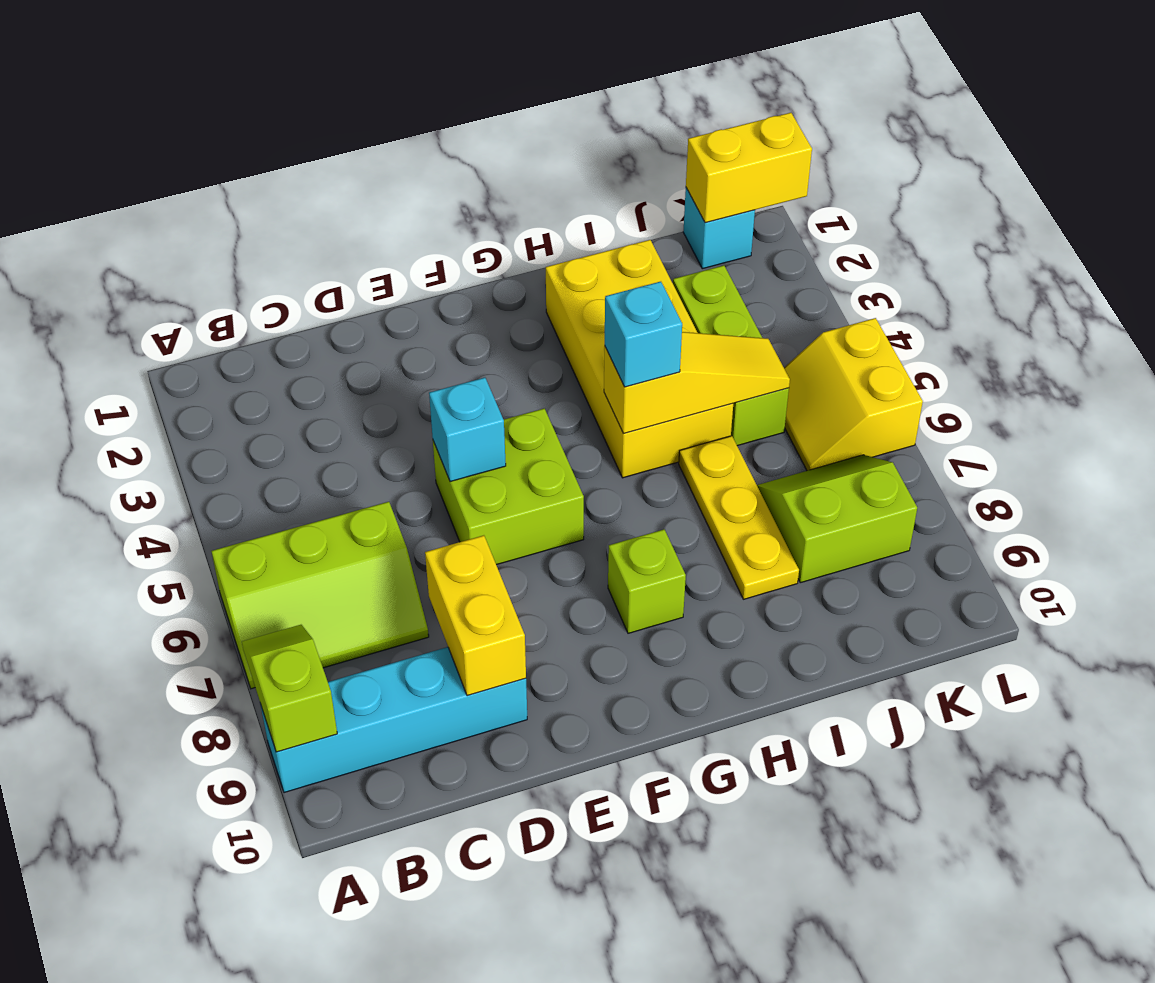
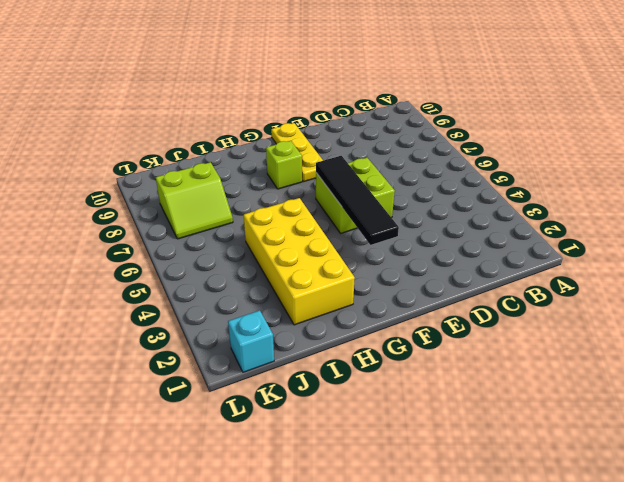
black 1x4 tile [316,156,399,245] -> none
yellow 1x3 plate [271,123,323,182] -> yellow 1x3 plate moved to [679,436,799,599]
none -> lime 2x3 slope [211,502,429,689]
none -> cyan 1x4 brick [261,647,527,793]
none -> lime 1x3 brick [673,265,789,446]

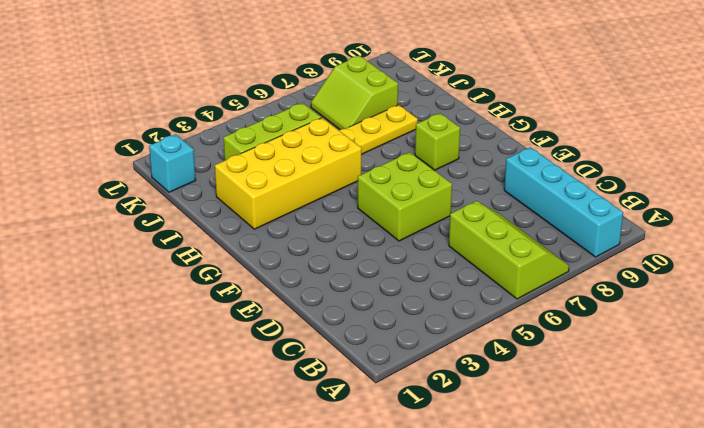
none -> yellow 2x2 slope [784,318,923,471]
none -> lime 1x2 slope [242,625,337,752]
none -> yellow 1x2 brick [425,535,526,696]

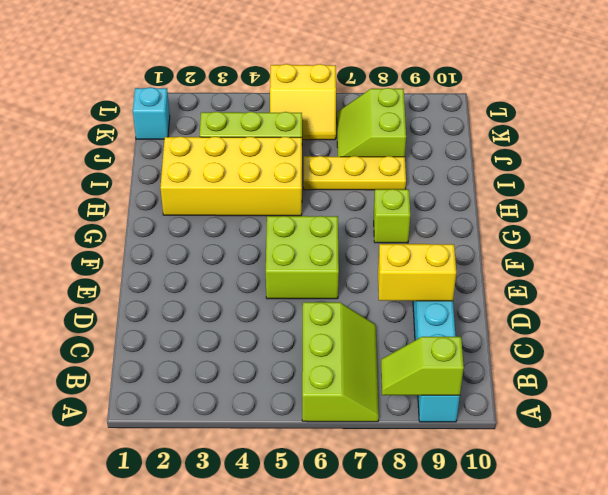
none -> cyan 1x1 brick [429,378,506,482]
none -> yellow 1x3 slope [604,332,790,434]
none -> yellow 1x2 brick [686,113,812,223]

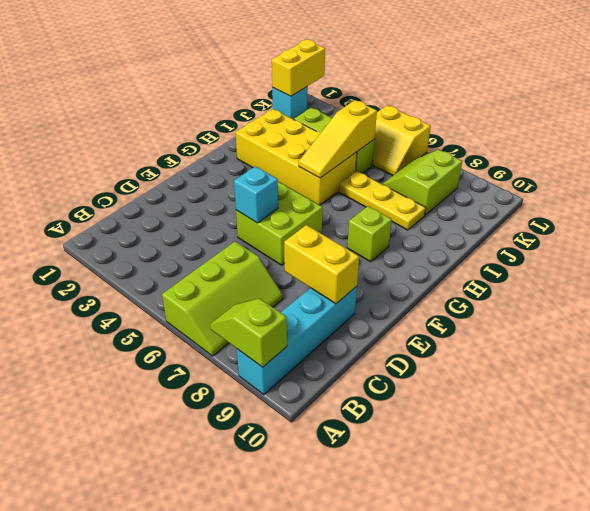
yellow 1x3 slope [299,100,377,178] -> yellow 1x3 slope turned to [604,332,790,434]
none -> cyan 1x1 brick [605,282,682,387]

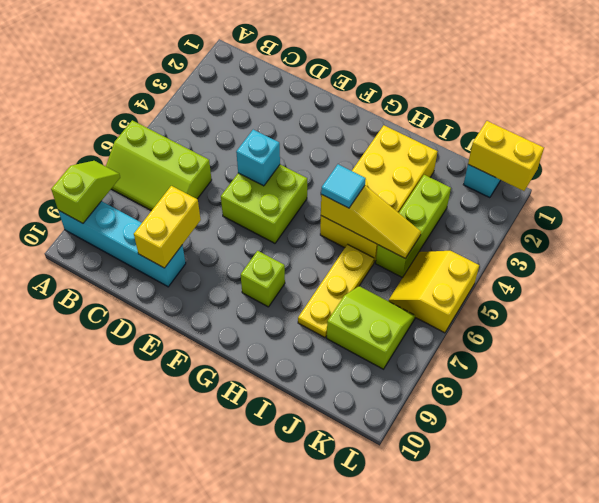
cyan 1x1 tile [321,164,366,208] -> cyan 1x1 brick [605,282,682,387]

